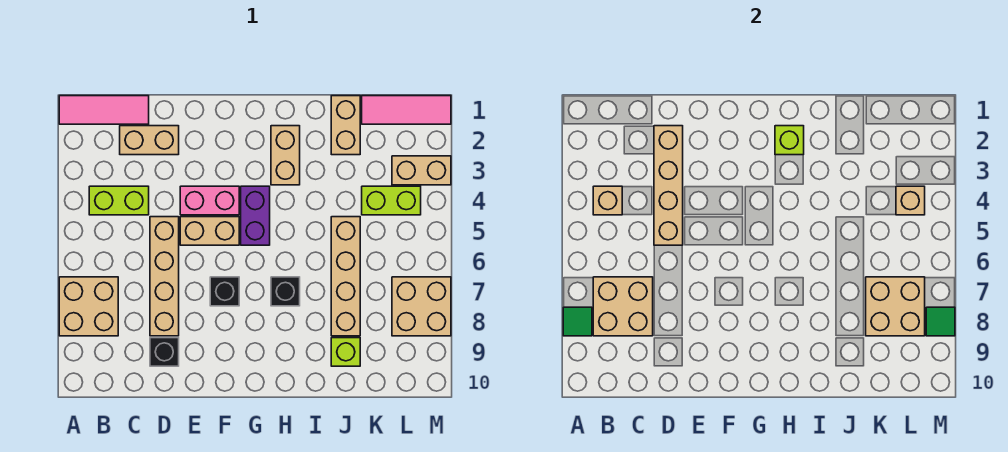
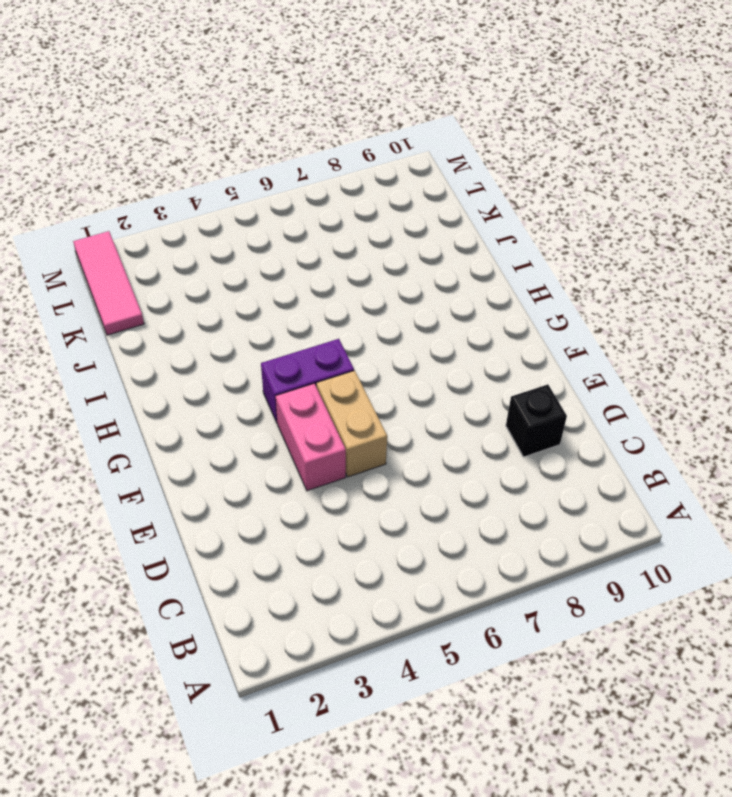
none -> pink 1x3 tile [59,96,149,124]
none -> tan 2x2 brick [59,277,118,336]
none -> lime 1x2 brick [89,186,149,215]

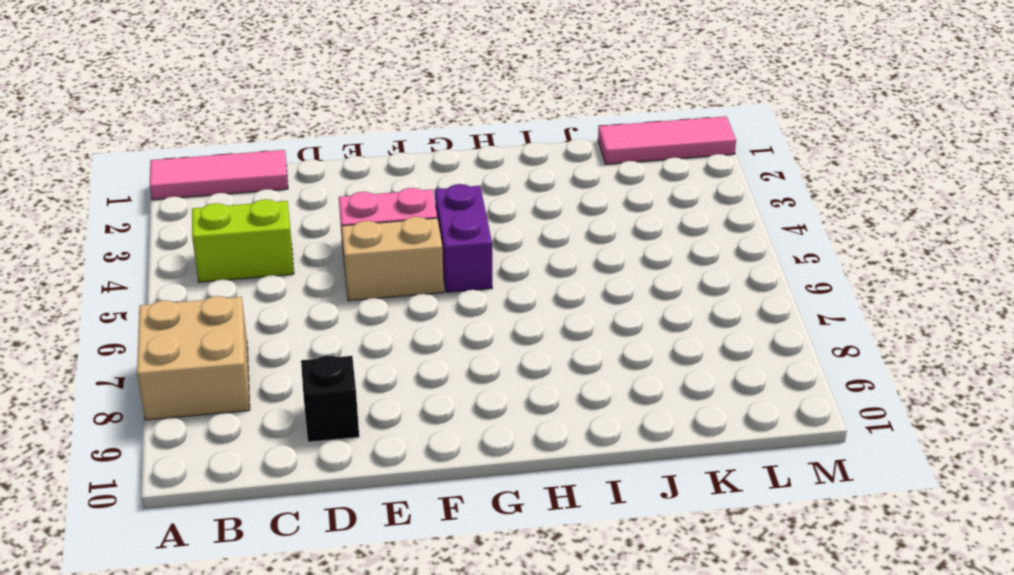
none -> tan 1x2 brick [120,126,179,155]
none -> tan 1x4 brick [150,217,179,336]
none -> black 1x1 brick [210,277,239,306]

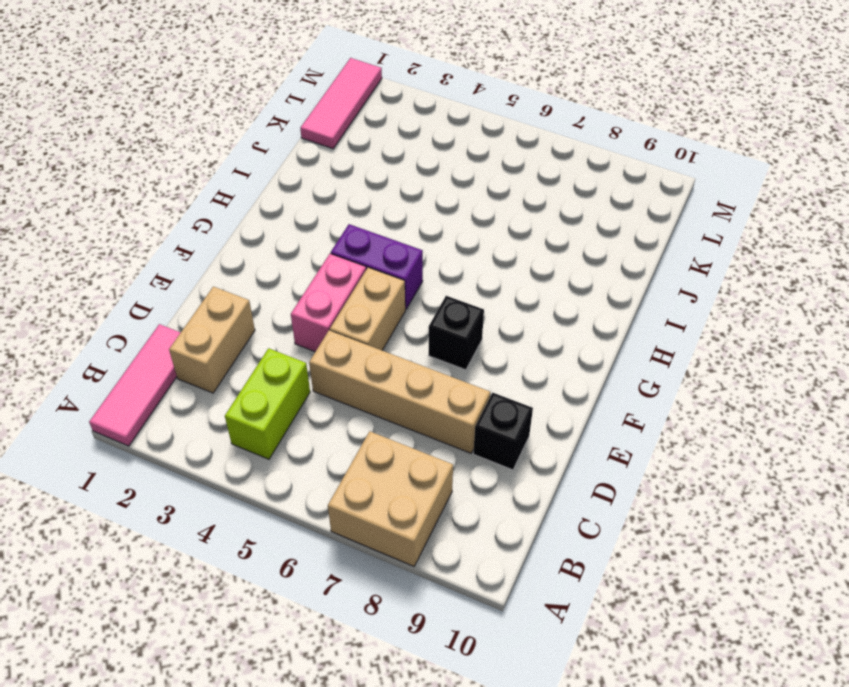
none -> tan 1x2 brick [271,126,300,185]
none -> black 1x1 brick [271,277,300,306]
none -> tan 1x2 brick [331,96,360,155]

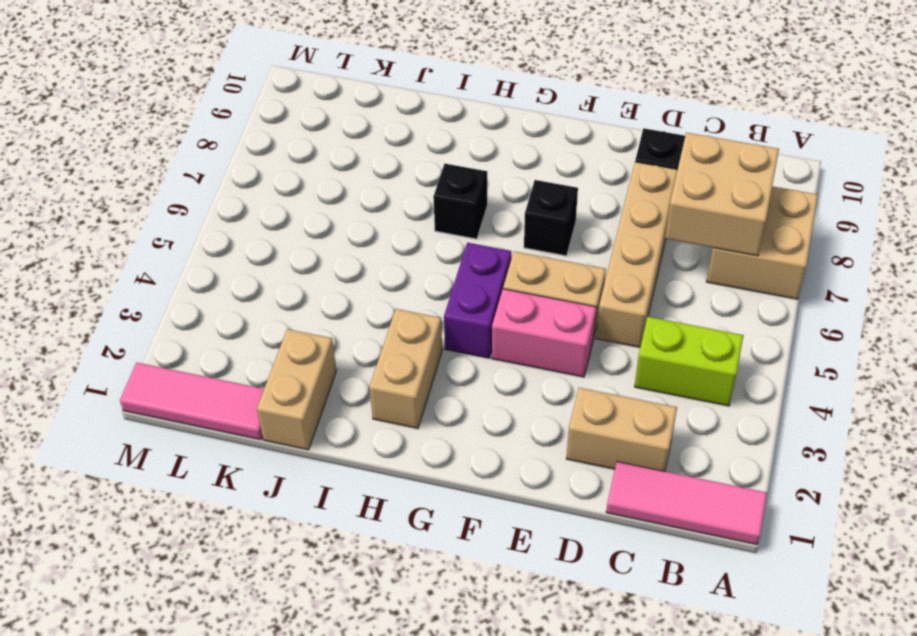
none -> tan 1x4 brick [331,217,360,336]
none -> lime 1x1 brick [331,338,360,366]
none -> lime 1x2 brick [362,186,421,215]

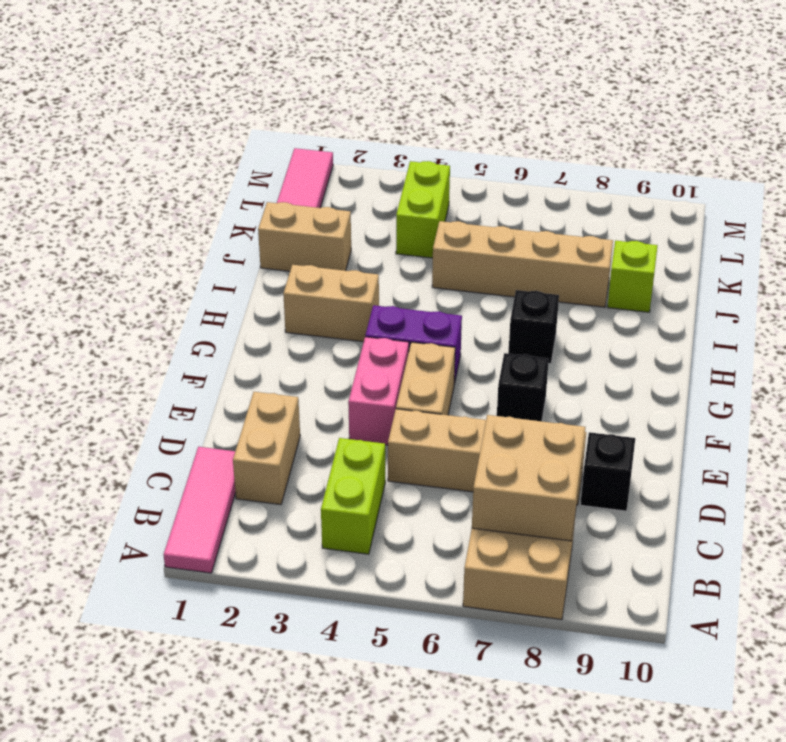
none -> tan 1x2 brick [392,156,451,185]
none -> tan 2x2 brick [392,277,451,336]
none -> green 1x1 tile [563,307,592,336]

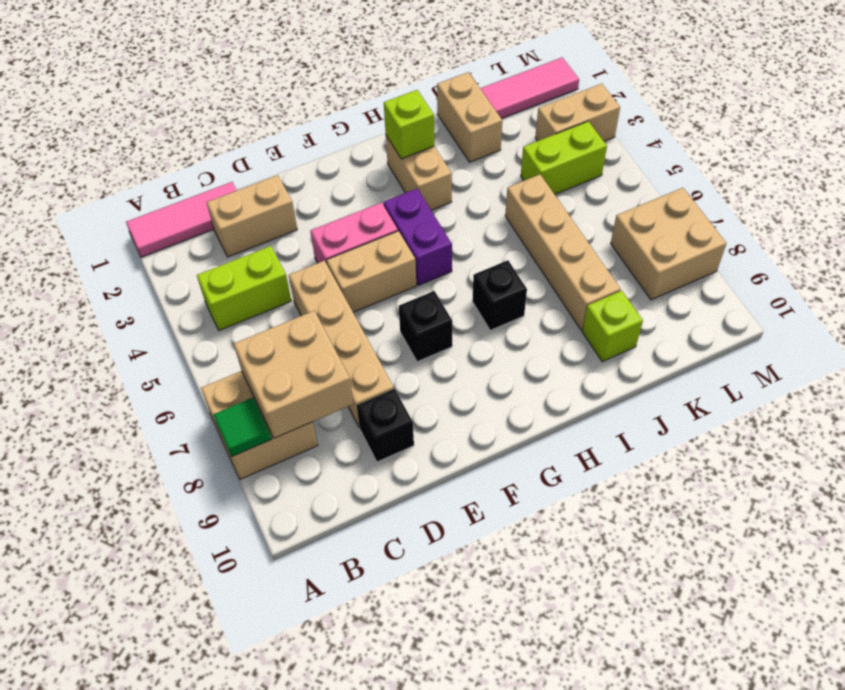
none -> tan 1x1 brick [593,186,622,215]
none -> tan 1x4 brick [654,126,683,245]
none -> tan 2x2 brick [866,277,925,336]

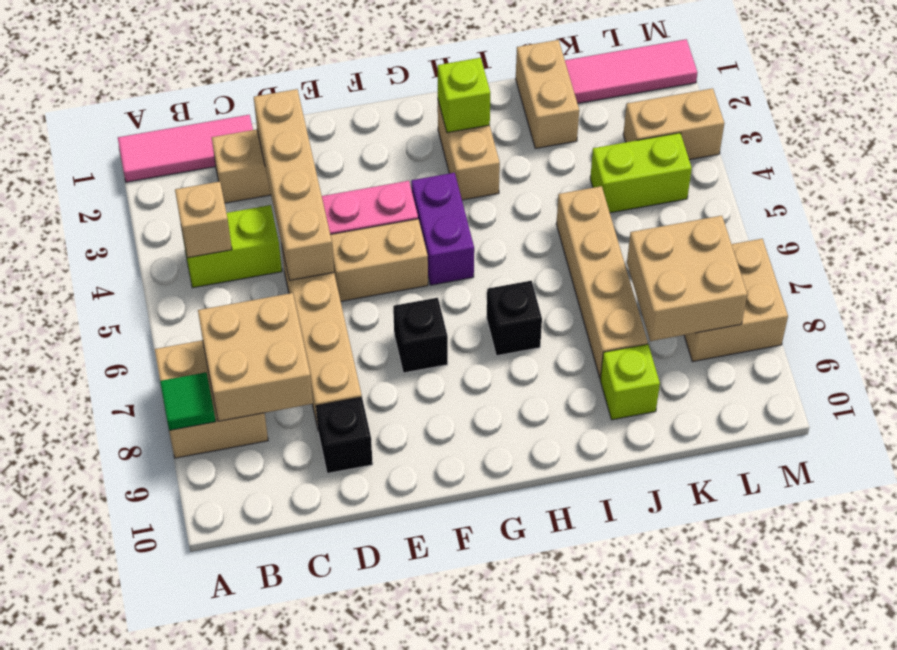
none -> tan 1x1 brick [896,186,925,215]
none -> green 1x1 tile [926,307,955,336]

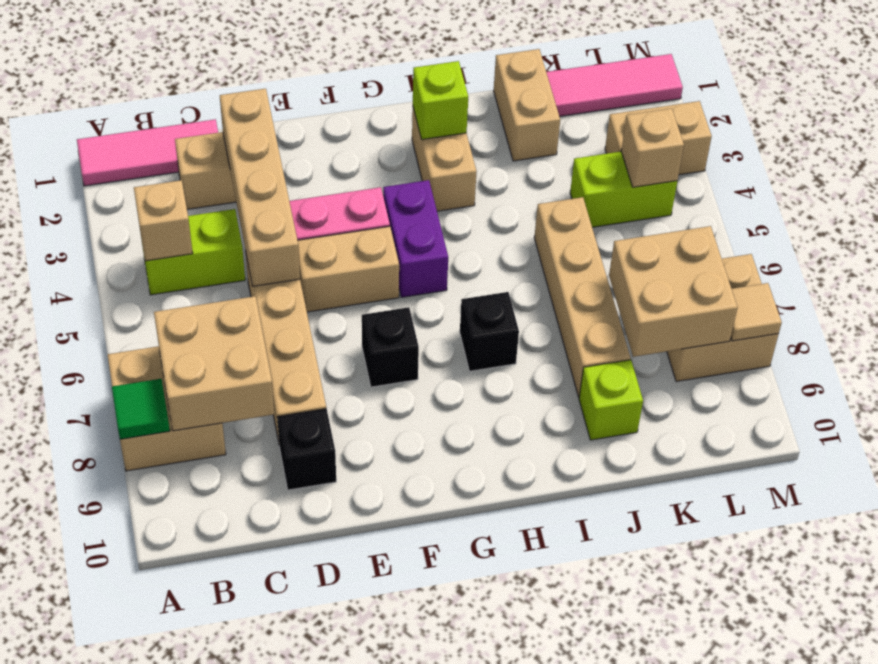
tan 1x1 tile [731,283,782,341] -> green 1x1 tile [926,307,955,336]

